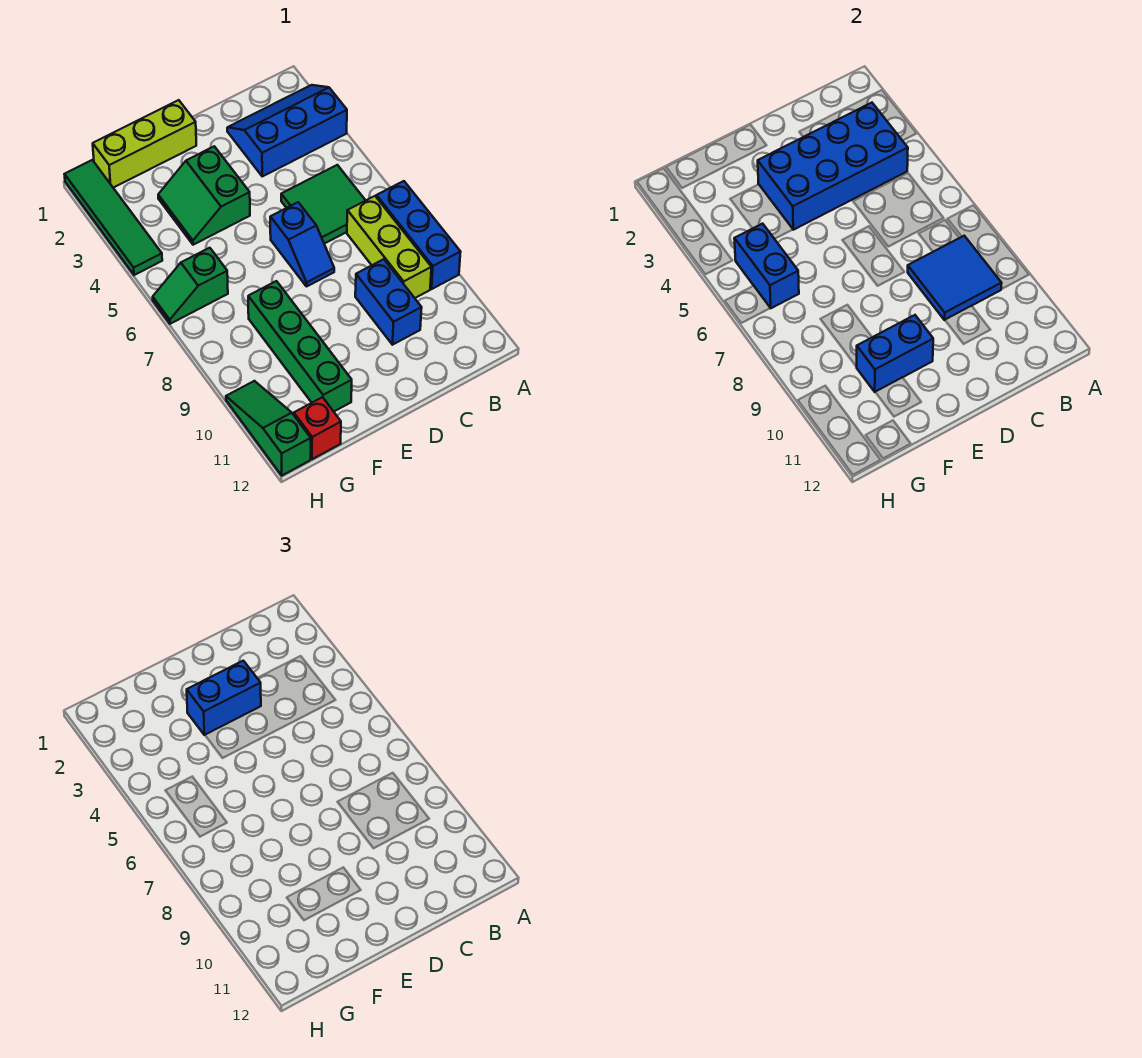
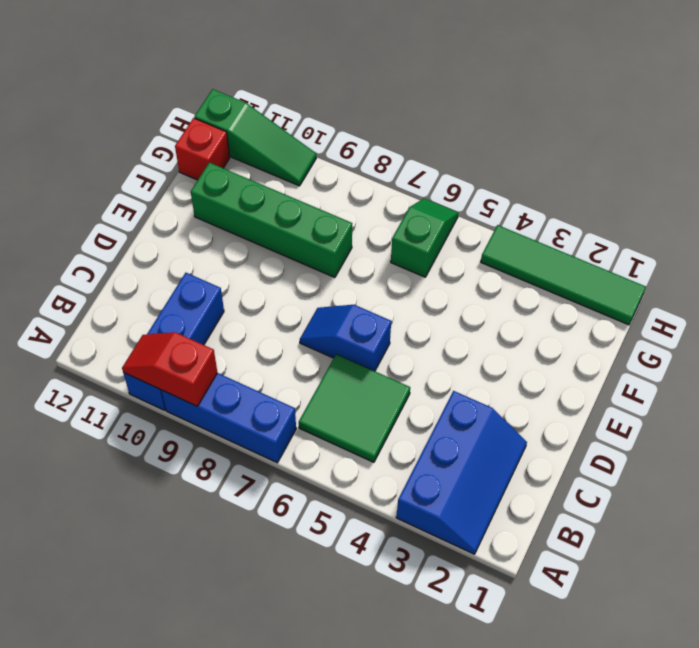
red 1x2 slope [122,332,217,406] -> none
blue 1x3 brick [123,273,224,410] -> blue 1x2 brick [355,259,422,345]
none -> lime 1x3 brick [347,196,431,298]
none -> lime 1x3 brick [93,100,196,188]
none -> green 2x2 slope [158,146,250,245]

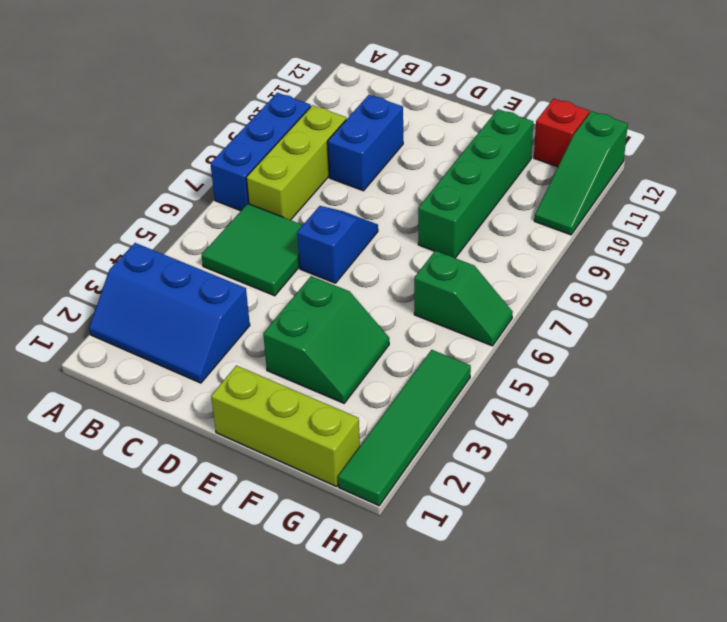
none -> blue 2x4 brick [758,103,908,230]
none -> blue 2x2 tile [908,236,1002,320]
none -> blue 1x2 brick [857,315,933,392]

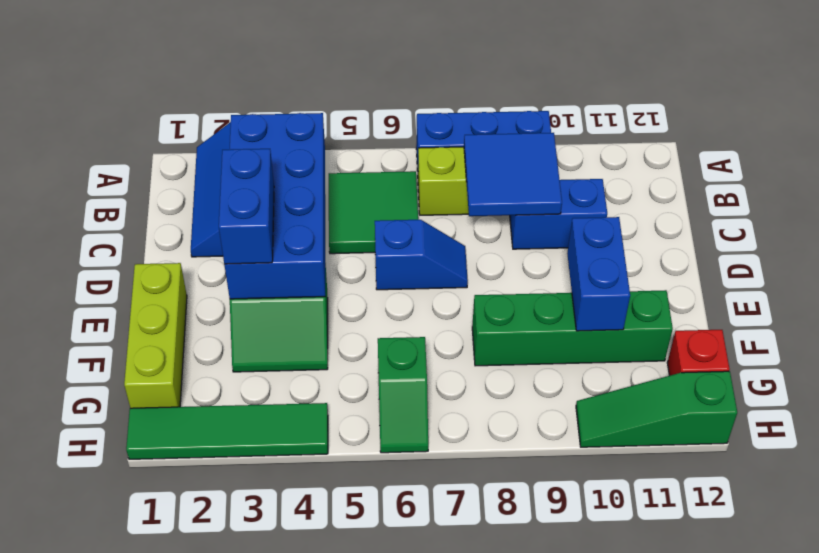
none -> blue 1x2 brick [734,224,799,308]

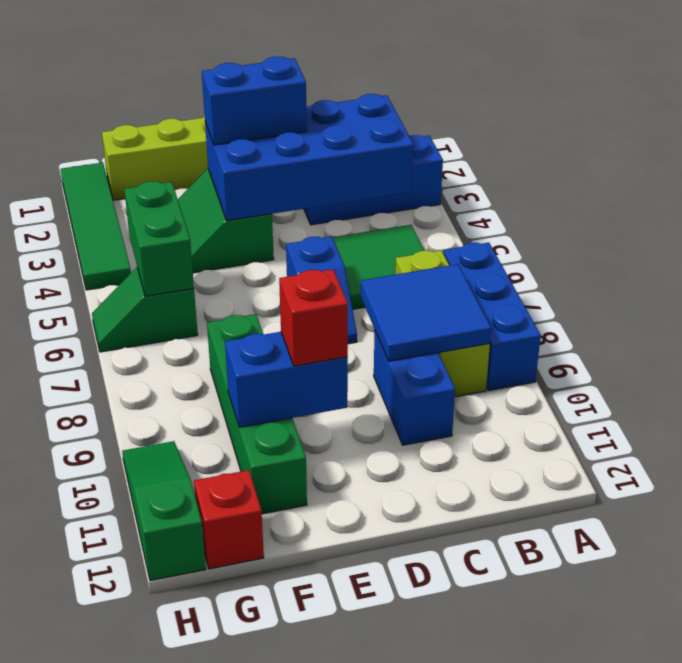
red 1x1 brick [279,269,348,366] -> none
green 1x2 brick [124,181,194,296] -> blue 1x2 brick [734,224,799,308]

